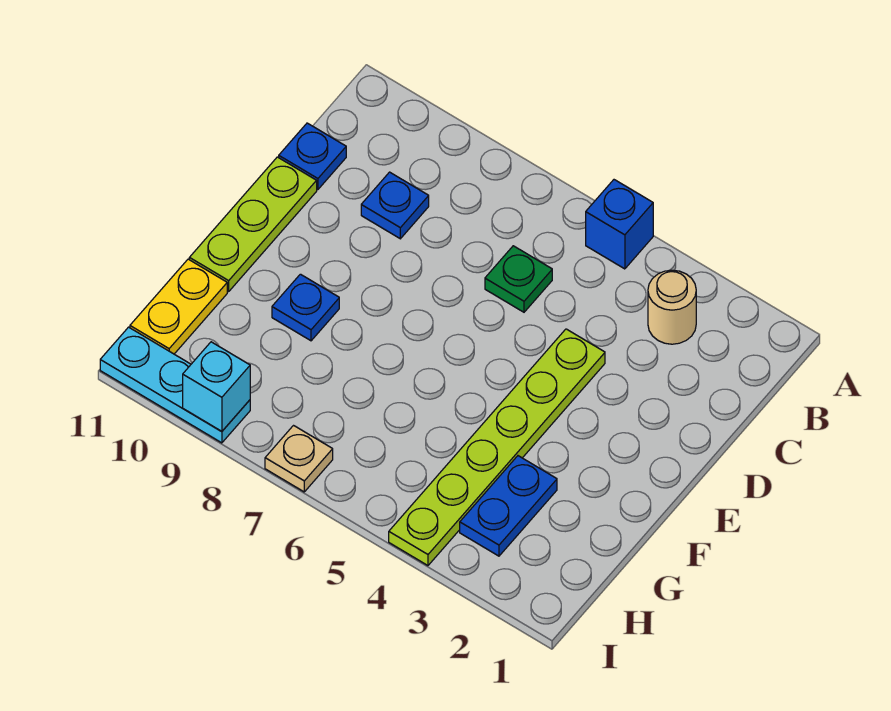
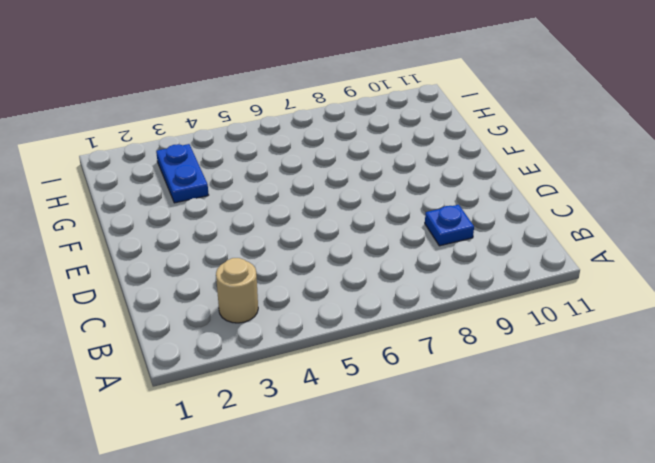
none -> blue 1x1 brick [586,180,653,269]
none -> green 1x1 plate [485,246,552,312]
none -> blue 1x1 plate [279,123,346,190]

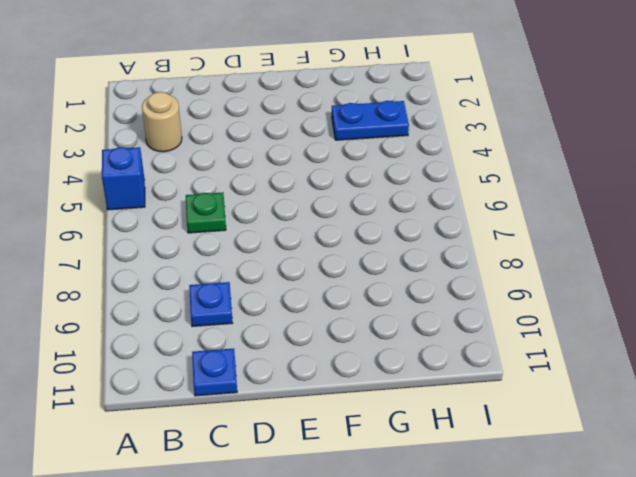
none -> lime 1x6 plate [389,329,605,566]
none -> lime 1x3 plate [189,157,317,292]
none -> blue 1x1 plate [272,274,339,341]

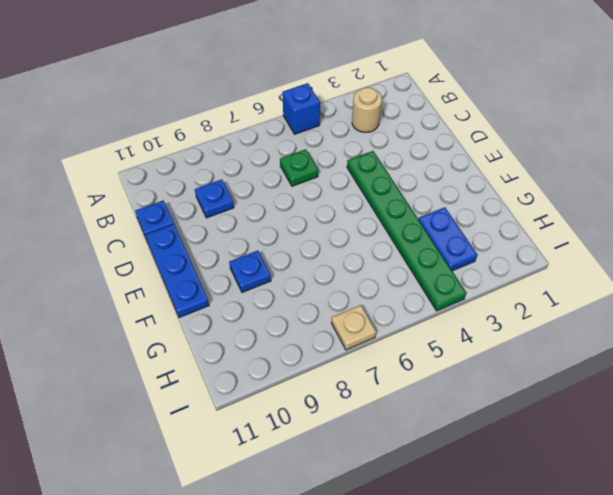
green 1x6 plate [347,151,466,311] -> lime 1x6 plate [389,329,605,566]
blue 1x3 plate [145,224,209,318] -> lime 1x3 plate [189,157,317,292]
none -> yellow 1x2 plate [130,259,227,354]
none -> cyan 1x3 plate [100,327,250,443]
none -> cyan 1x1 brick [183,342,250,431]

